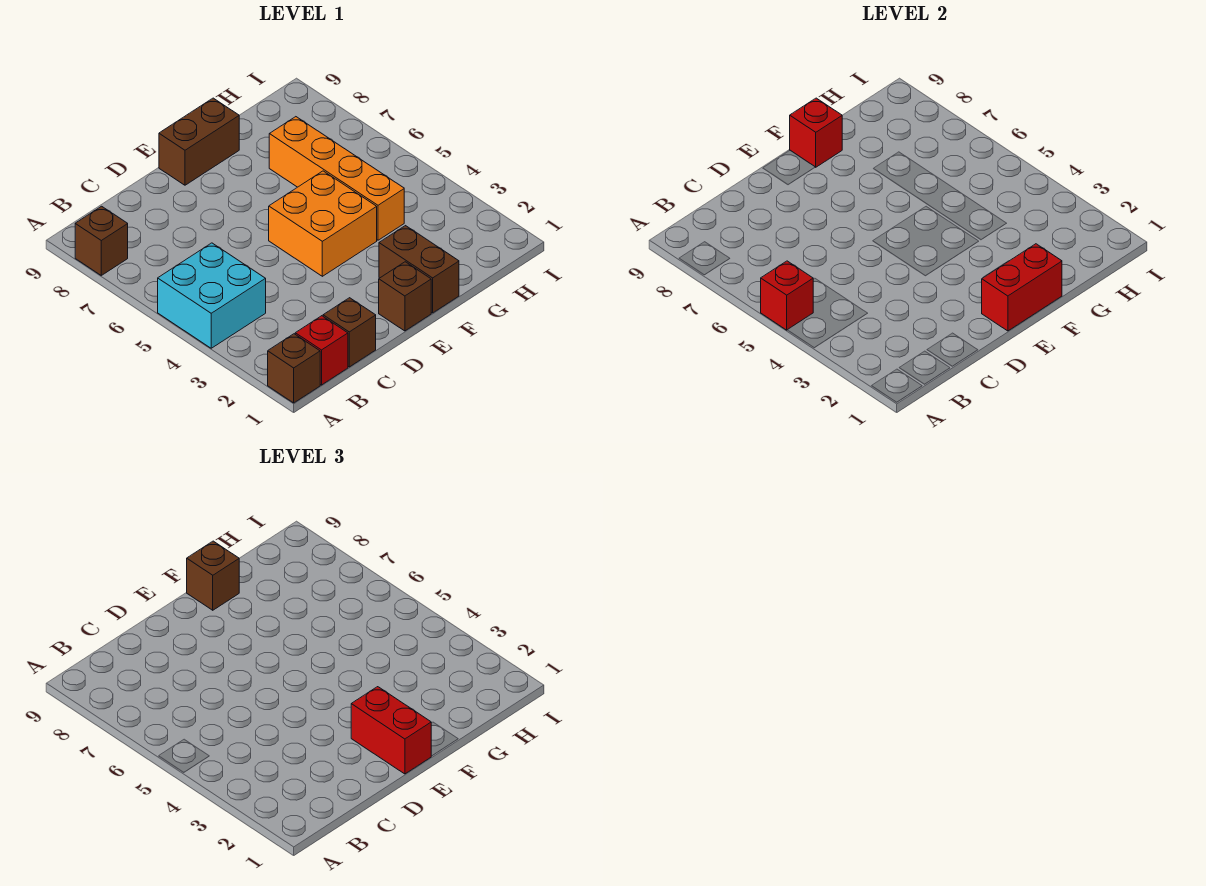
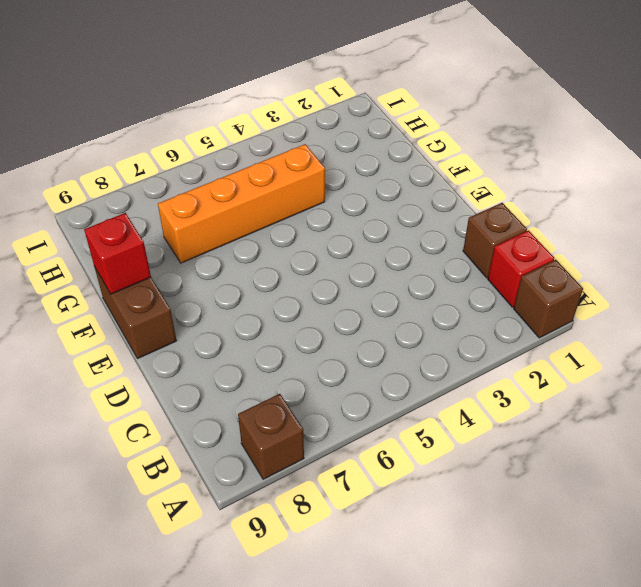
none -> cyan 2x2 brick [158,243,266,348]
none -> brown 1x1 brick [379,262,431,331]
none -> orange 2x2 brick [269,171,377,276]

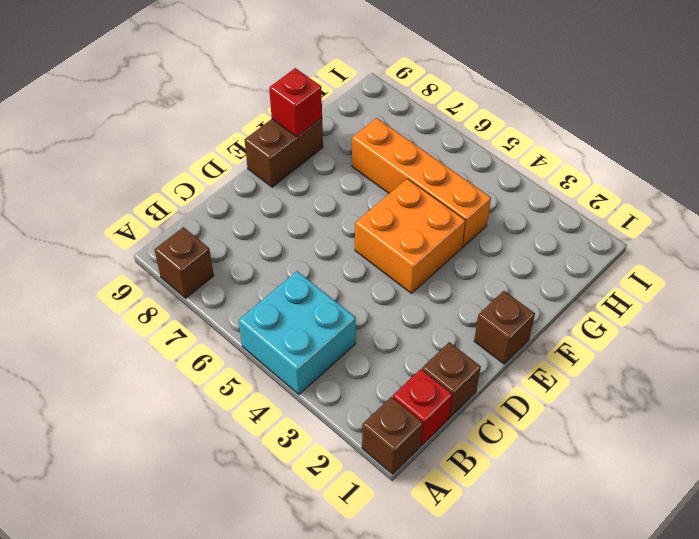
none -> brown 1x2 brick [379,226,459,313]
none -> red 1x1 brick [761,261,813,330]
none -> red 1x2 brick [982,244,1062,331]

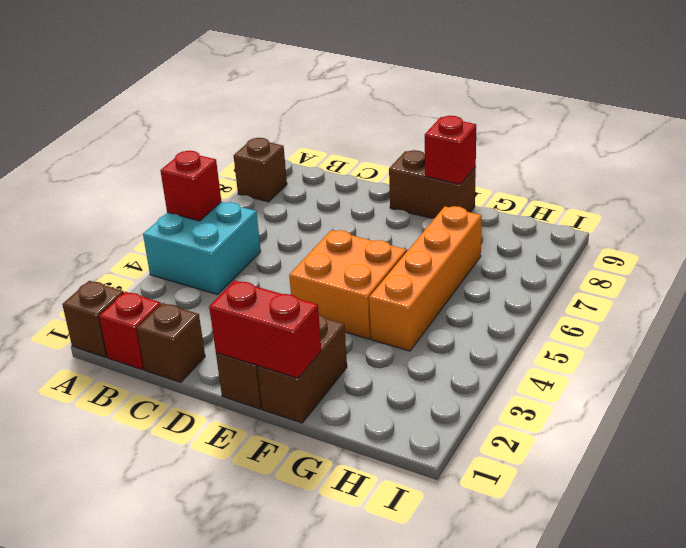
none -> red 1x2 brick [351,687,431,774]
none -> brown 1x1 brick [187,541,239,610]

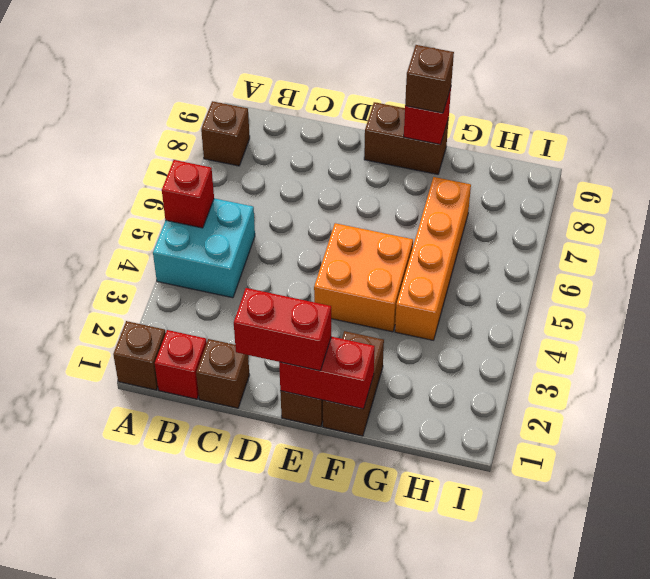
red 1x2 brick [234,288,331,371] -> red 1x2 brick turned to [351,687,431,774]

